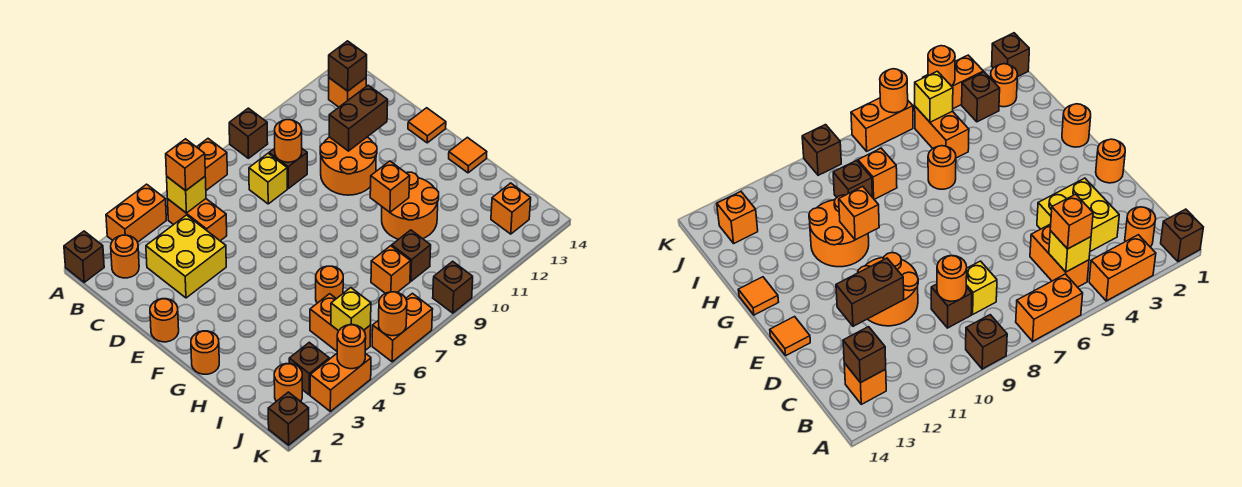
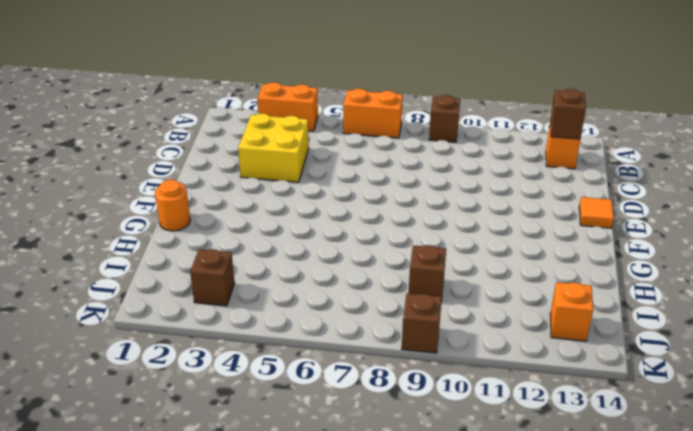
none -> brown 1x1 brick [64,231,104,282]
none -> orange 1x1 round brick [111,235,139,278]
none -> orange 1x2 brick [168,199,227,241]
none -> yellow 1x1 brick [249,153,287,204]

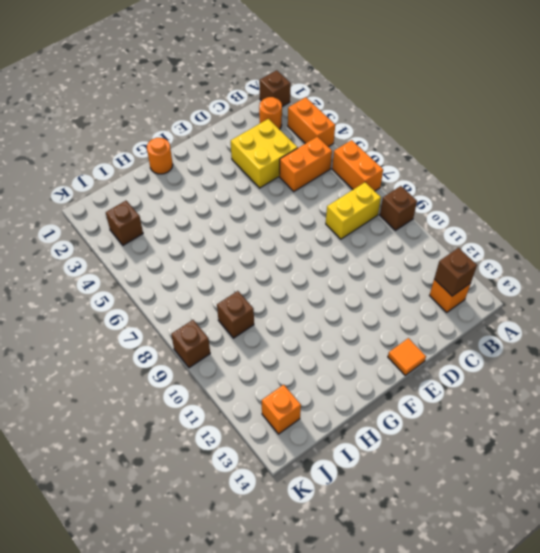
yellow 1x2 brick [326,182,381,239] -> yellow 1x1 brick [249,153,287,204]
none -> brown 1x1 brick [269,148,307,189]
none -> orange 2x2 round brick [320,137,377,195]
none -> orange 1x1 round brick [150,299,179,342]
none -> orange 2x2 round brick [382,172,439,239]

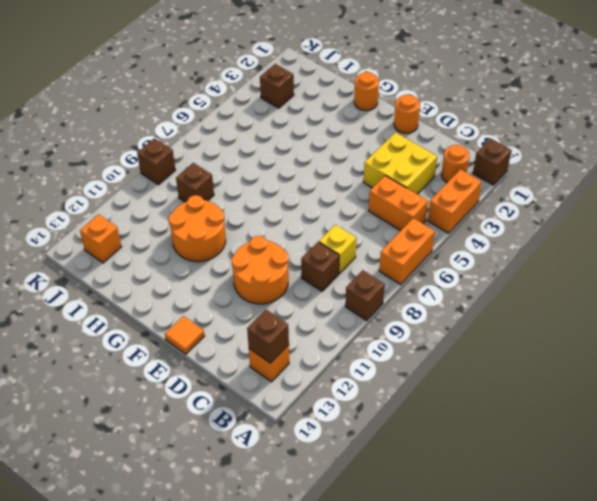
none -> orange 1x1 tile [449,137,487,173]
none -> orange 1x1 round brick [316,266,343,303]
none -> orange 1x2 brick [310,294,371,351]
none -> orange 1x1 brick [371,246,411,293]

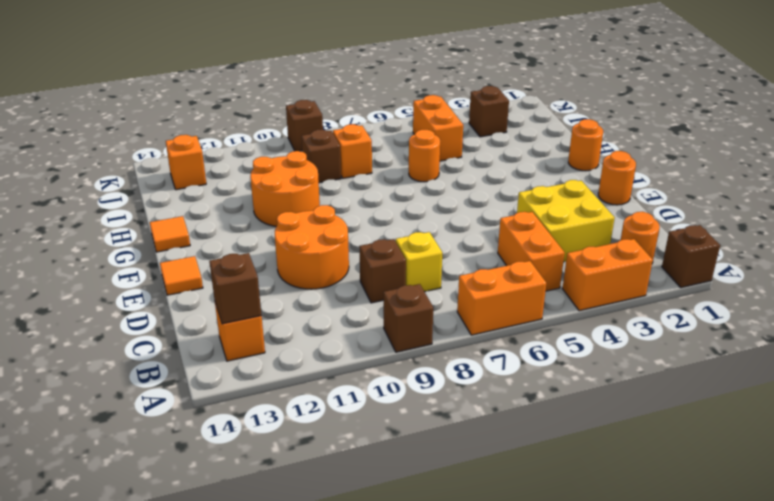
none -> orange 1x1 round brick [274,364,302,402]
none -> brown 1x1 brick [268,392,309,445]
none -> orange 1x2 brick [310,353,371,411]
none -> orange 1x2 brick [372,293,433,362]

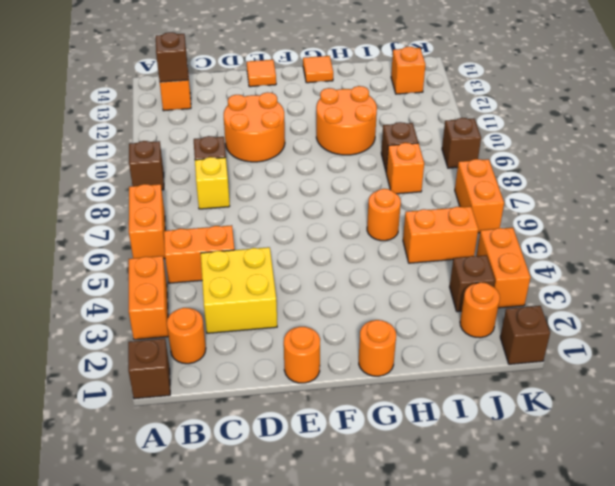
none -> yellow 1x1 brick [167,177,206,213]
none -> orange 1x1 round brick [275,120,302,162]
none -> brown 1x2 brick [329,85,388,151]
none -> orange 1x1 brick [370,161,410,212]

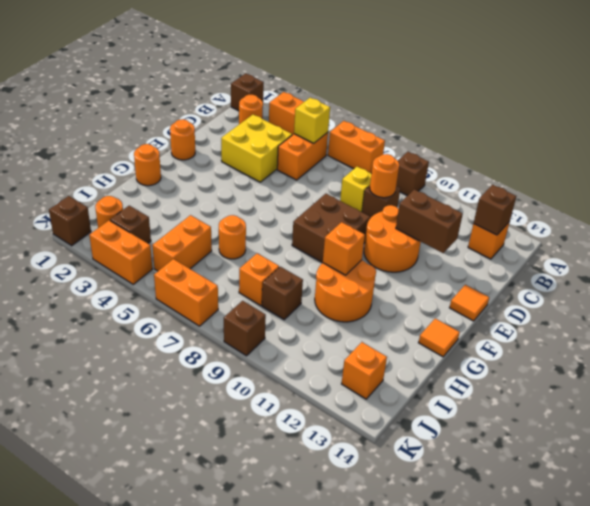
brown 2x2 brick [292,194,370,263] -> none
none -> yellow 1x1 brick [331,288,371,331]
none -> orange 1x1 round brick [337,325,366,369]
none -> orange 1x1 round brick [379,292,407,336]
none -> orange 1x1 brick [166,139,205,191]

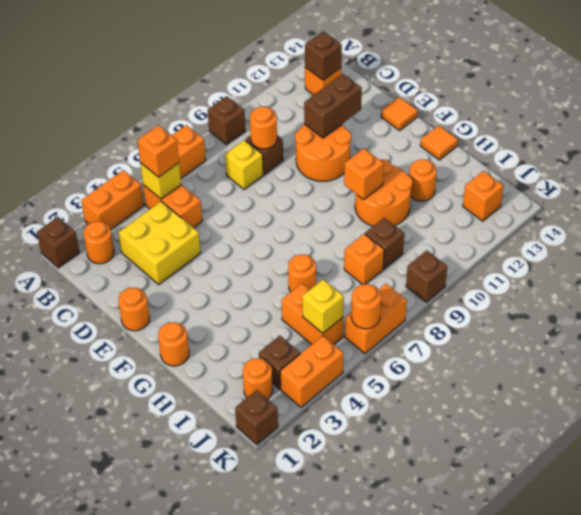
orange 1x1 round brick [409,160,437,201] -> orange 1x1 round brick moved to [337,325,366,369]

